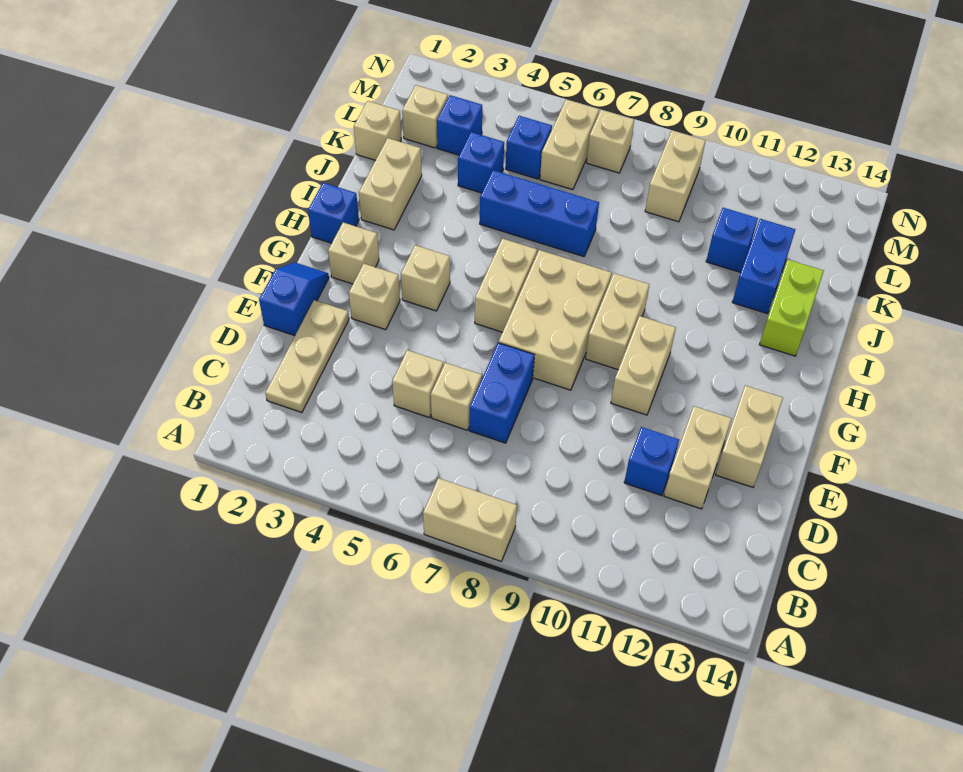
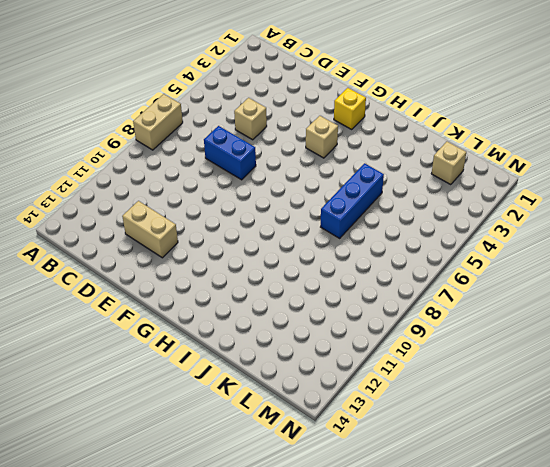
yellow 1x1 brick [334,88,366,130] -> tan 1x1 brick [328,222,379,284]
none -> tan 1x3 plate [265,300,349,413]
none -> tan 1x1 brick [431,363,482,430]
none -> blue 1x1 brick [624,427,679,496]
none -> blue 1x2 slope [259,262,329,336]

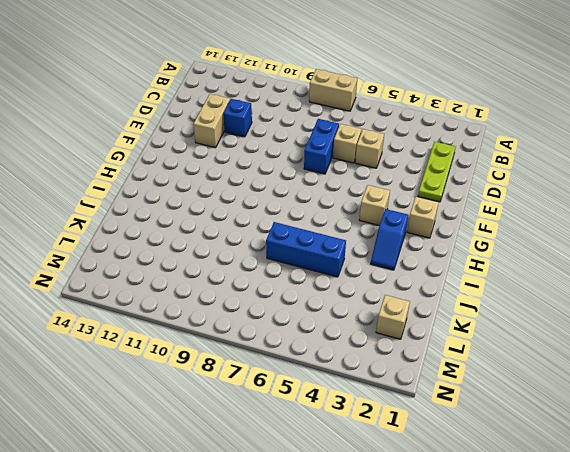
lime 1x3 plate [418,142,456,202] -> tan 1x3 plate [265,300,349,413]
blue 1x2 slope [371,209,408,270] -> blue 1x2 slope moved to [259,262,329,336]
none -> tan 1x2 brick [716,386,783,487]
none -> tan 1x1 brick [349,264,400,330]
none -> tan 2x3 brick [499,250,612,390]
none -> tan 1x2 brick [611,316,676,415]

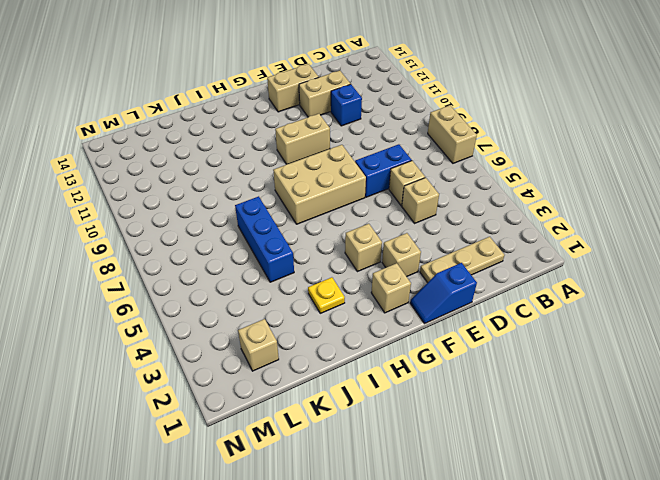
yellow 1x1 plate [308,277,345,313] -> none
none -> tan 1x2 brick [475,238,537,332]
none -> tan 1x2 brick [586,273,649,369]
none -> blue 1x1 brick [308,183,359,243]
none -> tan 1x2 brick [359,138,422,230]

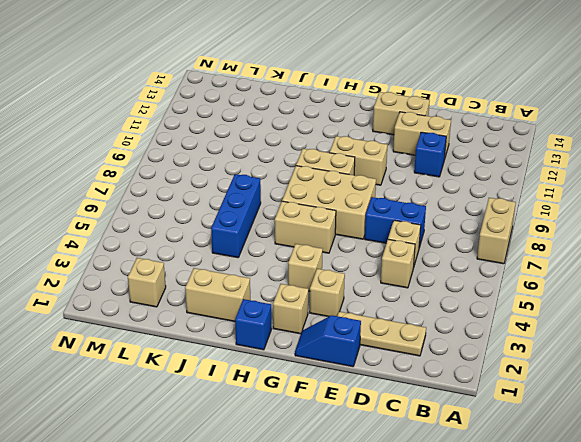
none -> lime 1x2 brick [759,260,824,356]
none -> blue 1x2 brick [732,219,795,314]
none -> tan 1x1 brick [354,101,401,160]
none -> blue 1x1 brick [458,132,504,193]

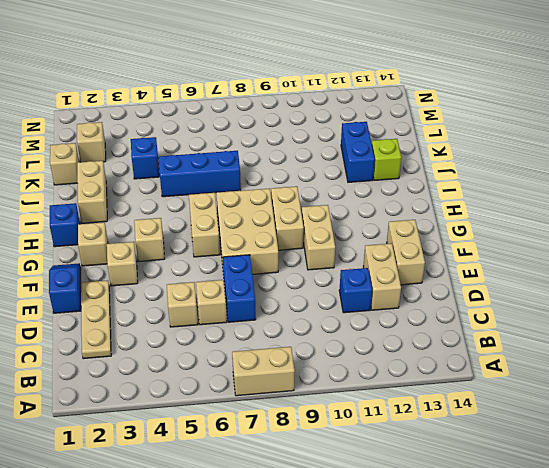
lime 1x1 brick [372,139,401,180] -> lime 1x2 brick [759,260,824,356]
none -> blue 1x1 brick [706,208,758,273]
none -> blue 1x1 brick [437,95,482,155]
none -> blue 1x1 brick [506,116,552,179]
none -> tan 1x2 brick [540,99,599,190]

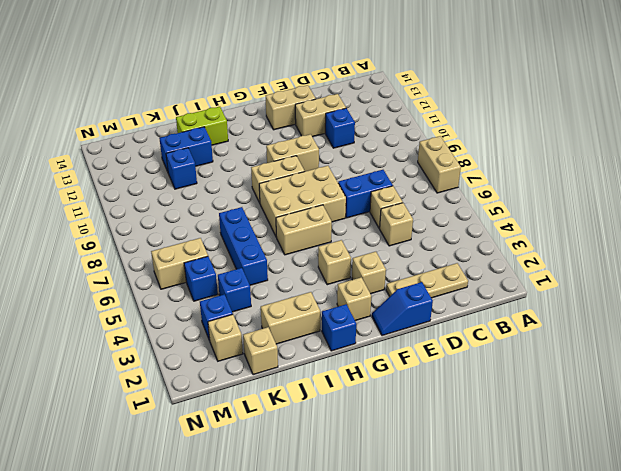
none -> tan 1x2 brick [645,130,706,222]
none -> tan 1x1 brick [587,110,634,173]

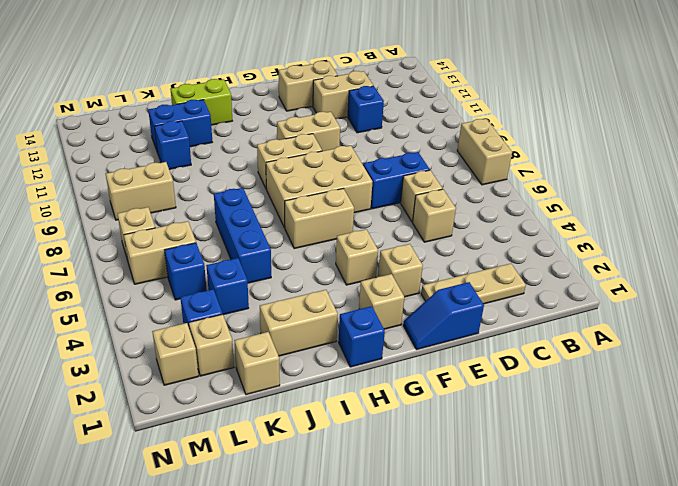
tan 1x1 brick [152,323,198,385] -> none

